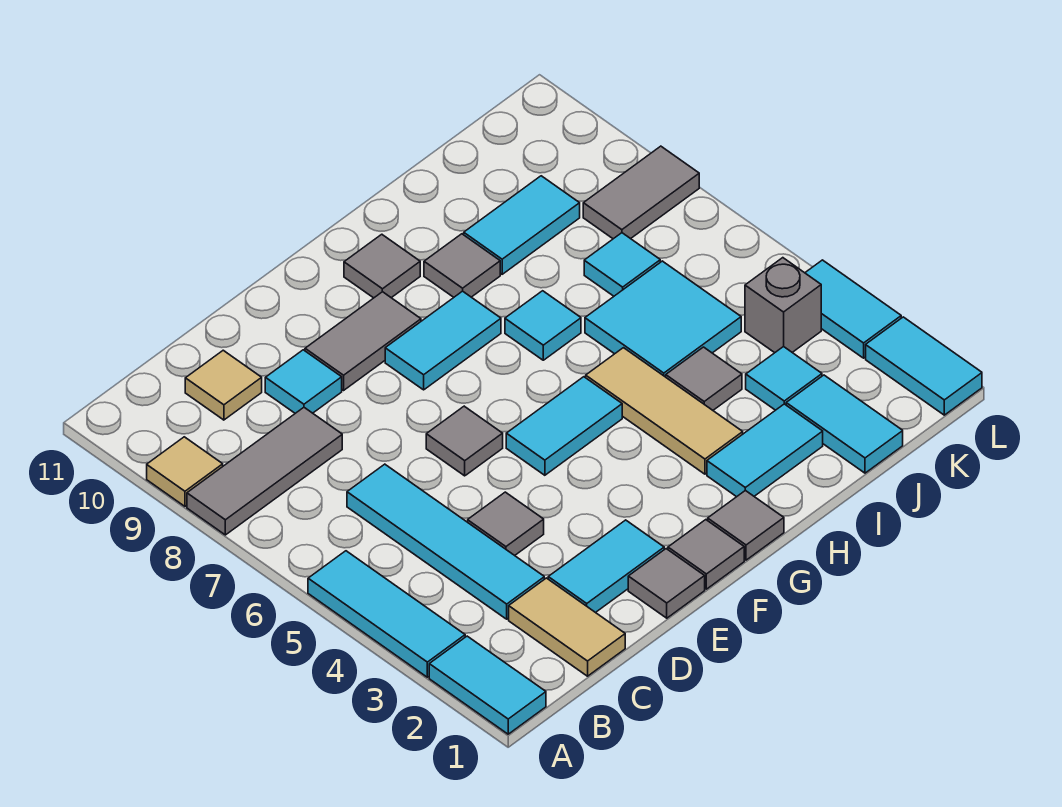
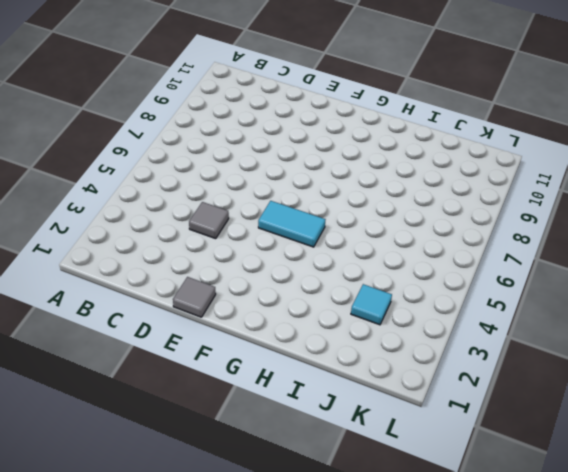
none -> cyan 1x2 tile [429,636,546,734]
none -> cyan 1x3 tile [308,551,465,677]
none -> grey 1x3 tile [187,408,342,535]
none -> tan 1x1 tile [147,437,223,506]

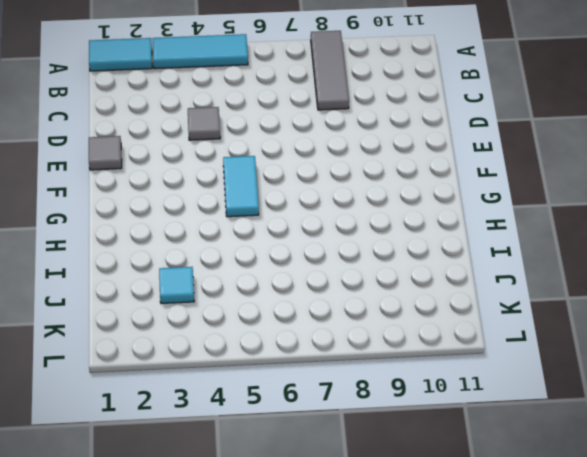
none -> tan 1x1 tile [147,437,223,506]
none -> tan 1x2 tile [509,578,625,676]
none -> cyan 1x4 tile [347,464,544,619]
none -> tan 1x1 tile [185,350,262,420]

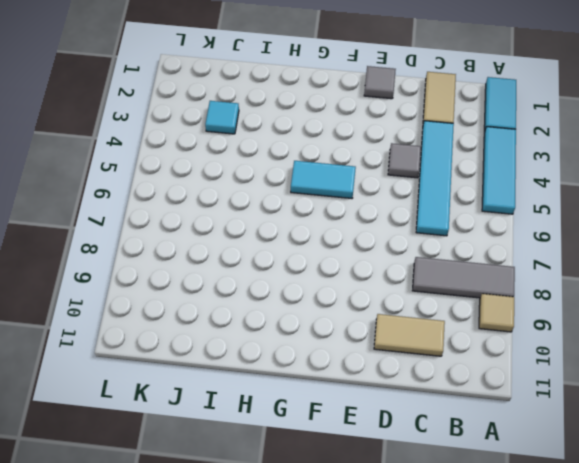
tan 1x2 tile [374,314,445,356] -> tan 1x1 tile [185,350,262,420]
none -> cyan 1x2 tile [548,520,664,613]
none -> cyan 1x1 tile [265,350,342,413]
none -> grey 1x1 tile [426,406,503,476]
none -> grey 1x2 tile [305,292,421,390]

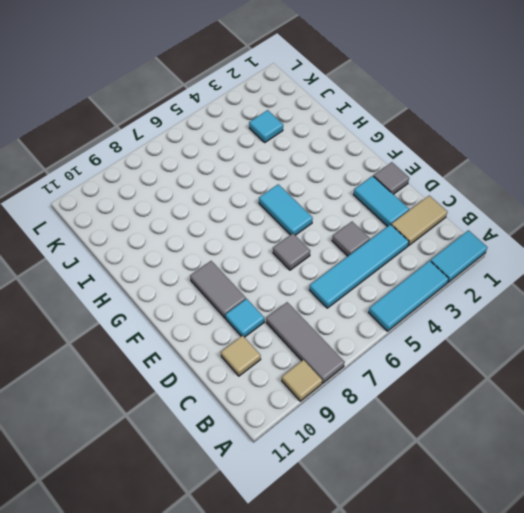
none -> grey 1x1 tile [668,520,744,589]
none -> cyan 1x2 tile [385,291,501,390]
none -> grey 1x1 tile [708,490,784,560]
none -> grey 1x1 tile [344,234,420,298]

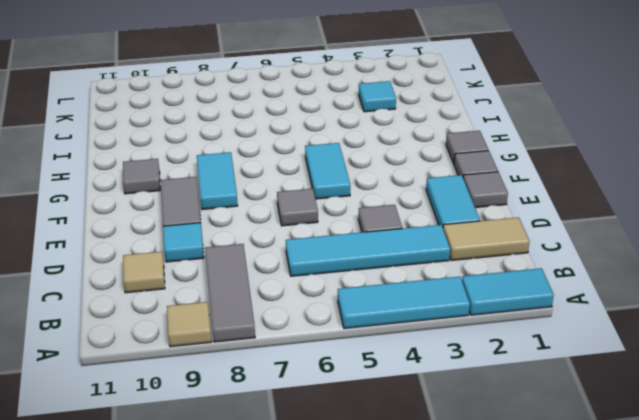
none -> cyan 1x2 tile [707,404,823,497]
none -> tan 1x3 tile [586,348,743,474]
none -> cyan 1x1 tile [505,291,581,360]
none -> grey 1x1 tile [424,234,500,297]

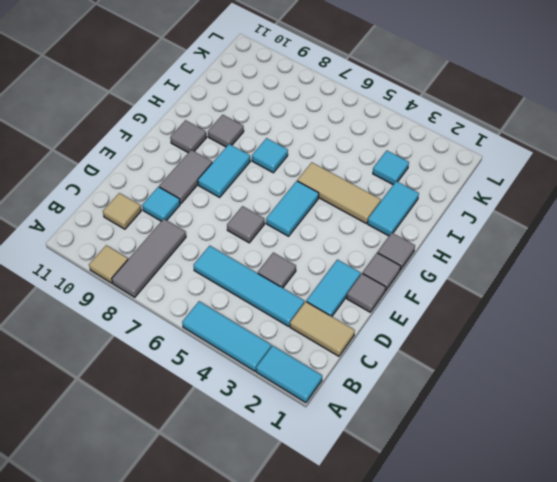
none -> grey 1x1 tile [666,347,742,410]
none -> cyan 2x2 tile [585,261,741,377]
none -> cyan 1x2 tile [464,176,580,274]
none -> cyan 1x2 tile [786,375,903,473]

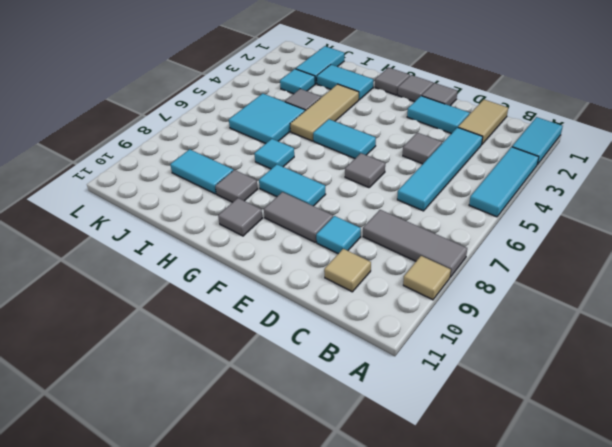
none -> cyan 1x1 tile [584,233,660,296]
none -> grey 1x1 brick [745,258,821,353]
none -> grey 1x2 tile [583,146,699,239]
none -> cyan 1x2 tile [866,317,982,415]

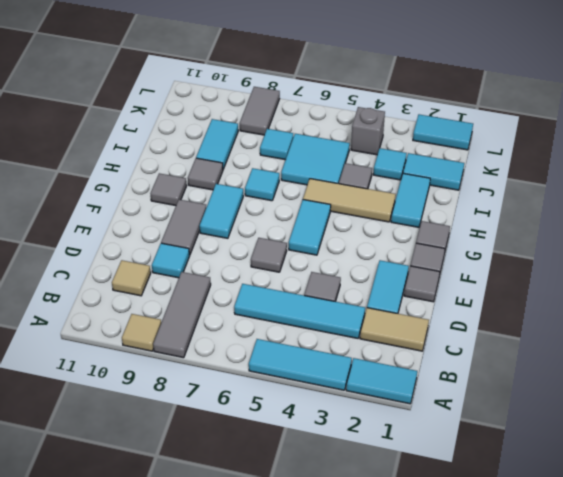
none -> cyan 1x2 tile [805,260,901,358]

